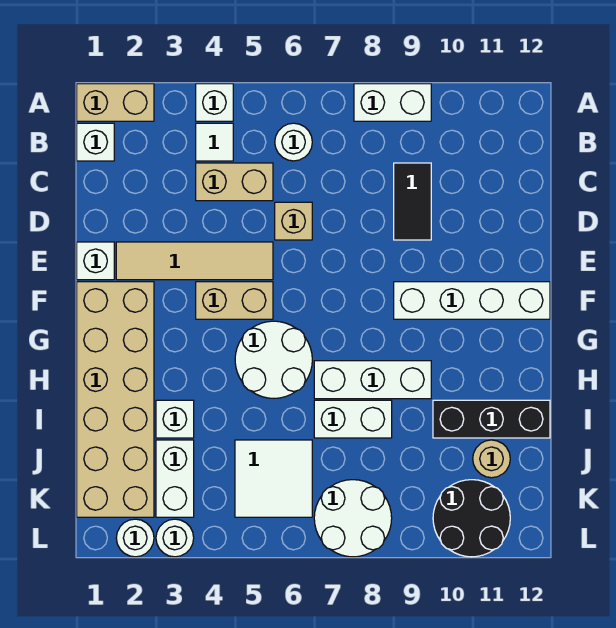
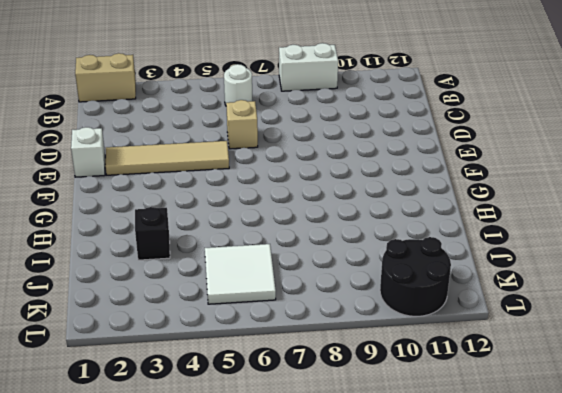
black 1x1 brick [135,207,170,260] -> white 1x1 brick [156,400,194,438]
none -> white 1x1 brick [196,84,233,121]
none -> white 1x1 brick [77,123,114,161]
none -> white 1x1 tile [196,123,233,161]

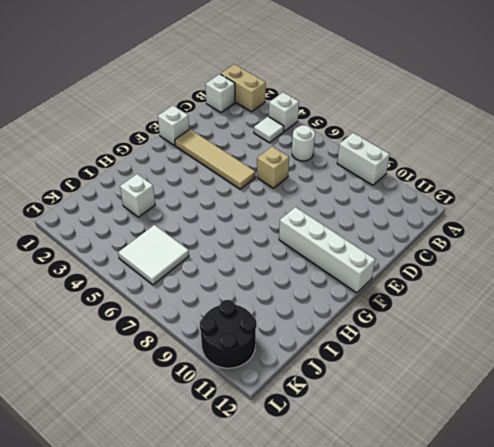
none -> tan 1x2 brick [196,163,273,201]
none -> black 1x2 tile [394,163,431,240]
none -> tan 2x6 brick [77,282,154,517]

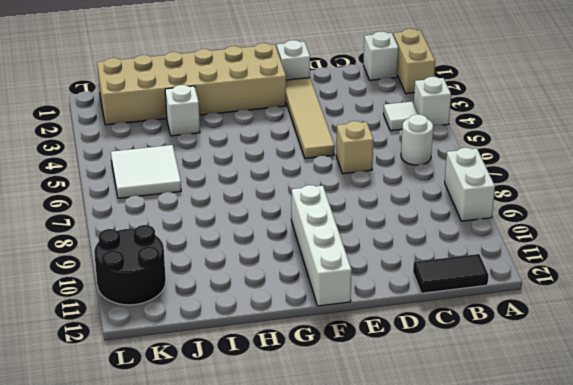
black 1x2 tile [413,254,489,293] -> black 1x2 tile moved to [394,163,431,240]
none -> tan 1x2 brick [196,163,273,201]
none -> tan 1x2 brick [196,282,273,319]
none -> white 2x2 round brick [235,321,312,398]

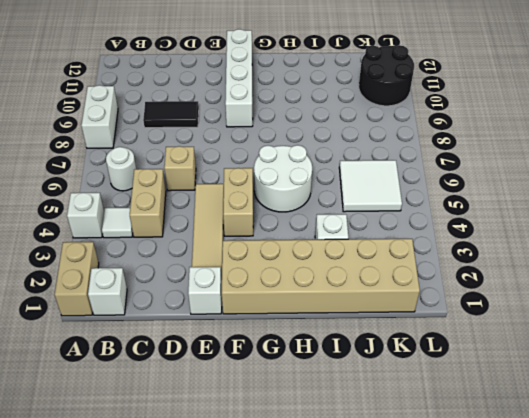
none -> white 1x3 brick [314,361,431,399]
none -> white 1x2 brick [314,400,392,438]
none -> black 1x3 brick [433,400,550,438]

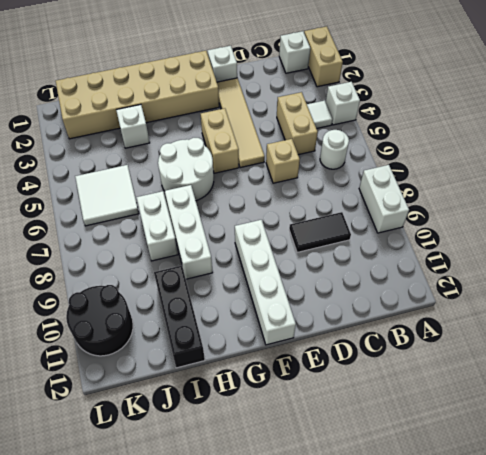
none -> white 1x2 brick [156,440,194,517]
none -> tan 1x1 round brick [473,440,510,478]
none -> white 2x2 round brick [314,480,392,557]

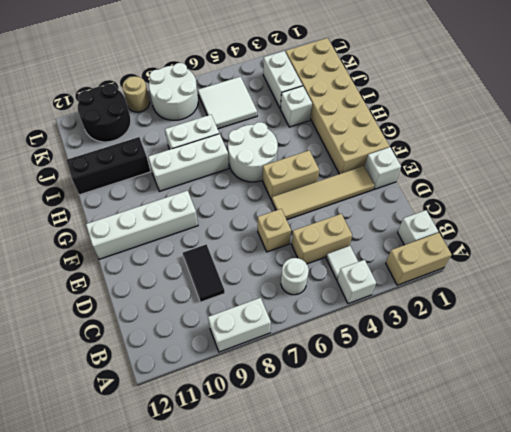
tan 1x1 round brick [123,76,150,112] -> tan 1x1 round brick moved to [473,440,510,478]
none -> white 1x1 round brick [116,519,154,557]
none -> white 1x1 round brick [156,519,194,557]

